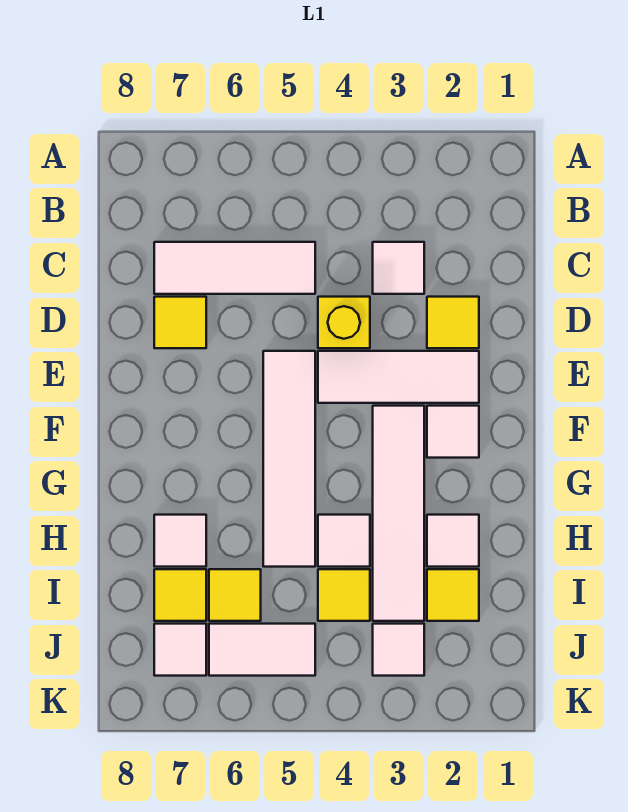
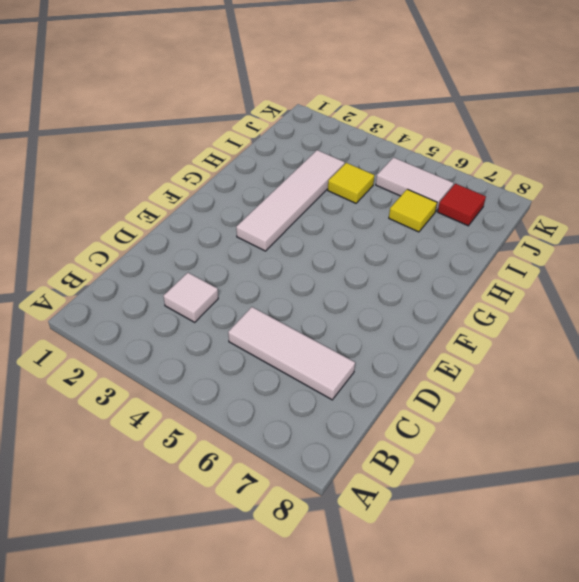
red 1x1 tile [438,184,486,226] -> white 1x1 tile [154,624,206,676]
none -> yellow 1x1 tile [427,297,479,348]
none -> yellow 1x1 brick [318,297,370,348]
none -> yellow 1x1 tile [154,297,206,348]

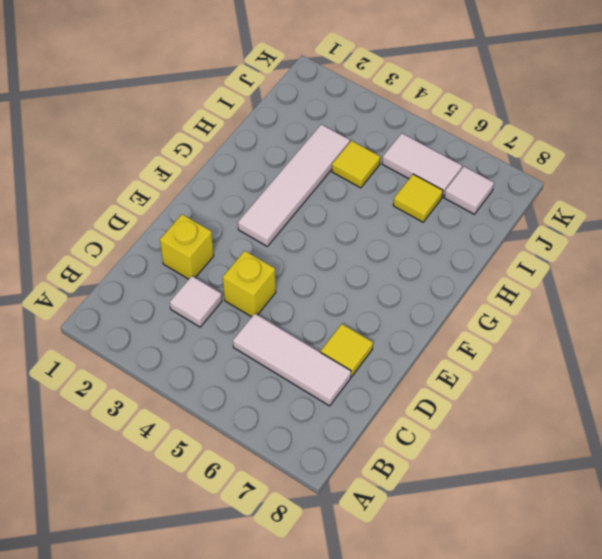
yellow 1x1 brick [160,214,214,279] -> yellow 1x1 tile [427,297,479,348]
none -> white 1x3 tile [318,351,479,403]
none -> white 1x4 tile [263,351,315,567]
none -> white 1x1 tile [427,406,479,458]

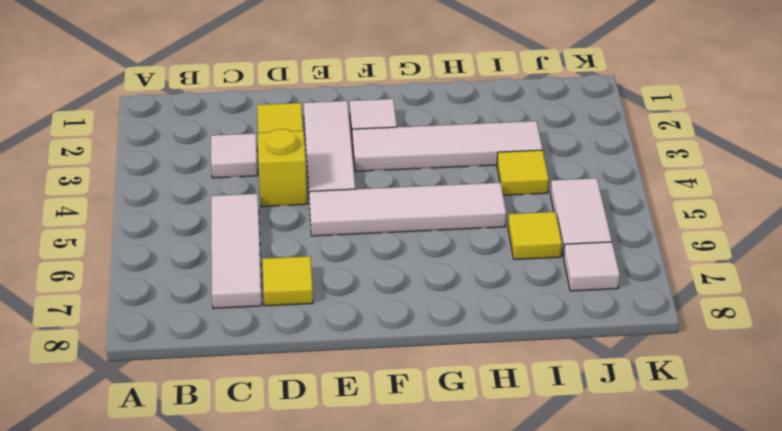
none -> white 1x1 tile [427,515,479,567]
none -> white 1x1 tile [318,515,370,567]
none -> white 1x1 tile [154,515,206,567]

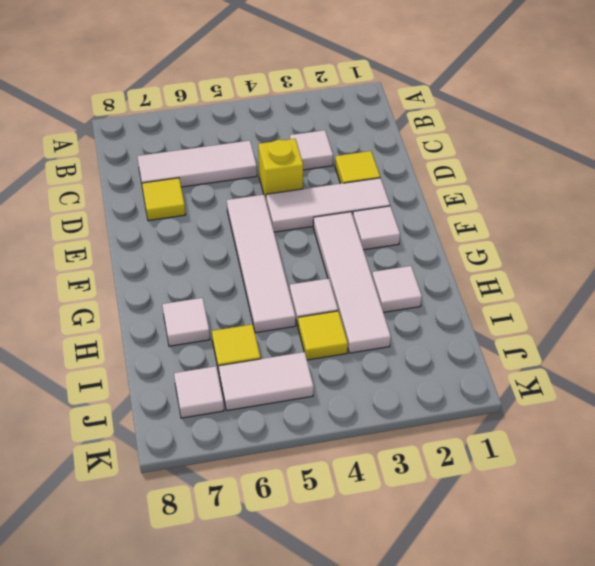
none -> yellow 1x1 tile [427,569,479,621]
none -> yellow 1x1 tile [154,569,206,621]
none -> white 1x1 tile [373,624,424,676]

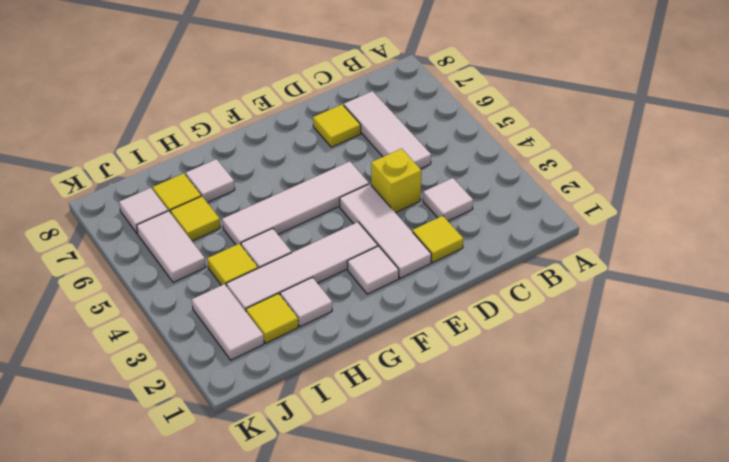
white 1x2 tile [192,284,264,360] -> white 1x1 tile [373,624,424,676]

